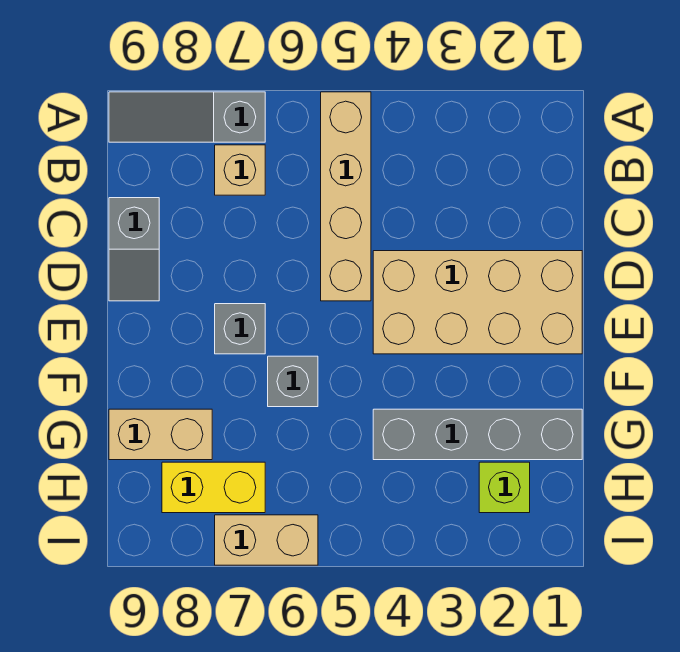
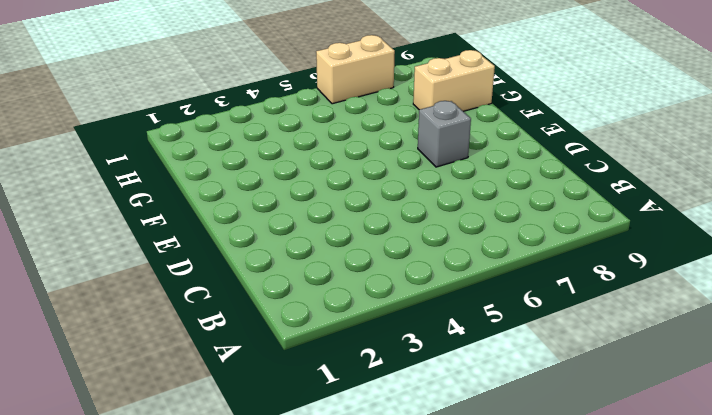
none -> tan 1x4 brick [321,92,371,301]
none -> grey 1x3 slope [109,92,265,142]
none -> tan 1x1 brick [215,145,265,195]

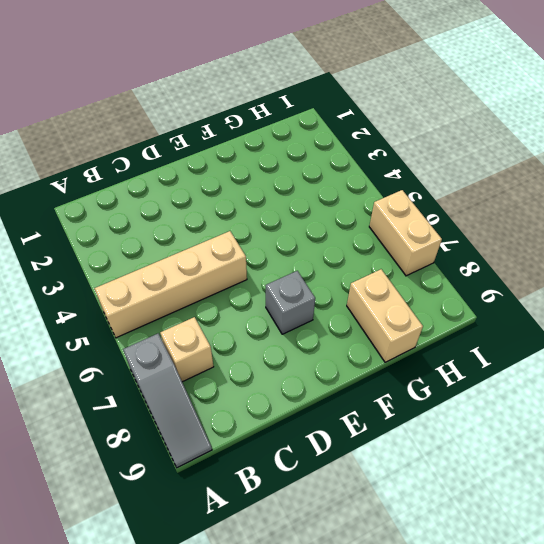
none -> grey 1x2 slope [109,198,159,301]
none -> tan 2x4 brick [373,251,582,354]
none -> grey 1x1 brick [268,356,318,407]

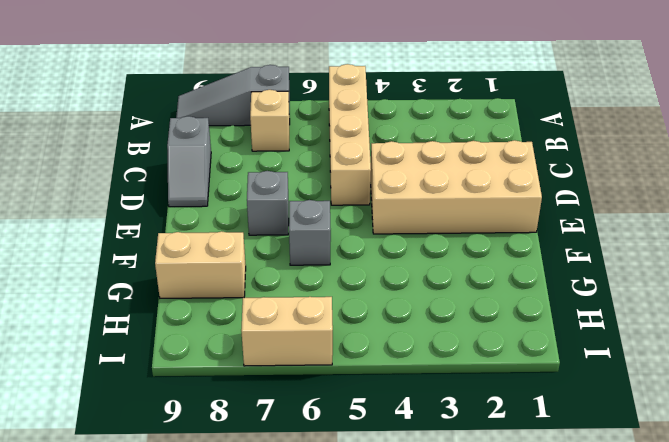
none -> grey 1x4 brick [373,409,582,460]
none -> lime 1x1 brick [479,462,530,513]
none -> yellow 1x2 brick [162,462,265,513]

